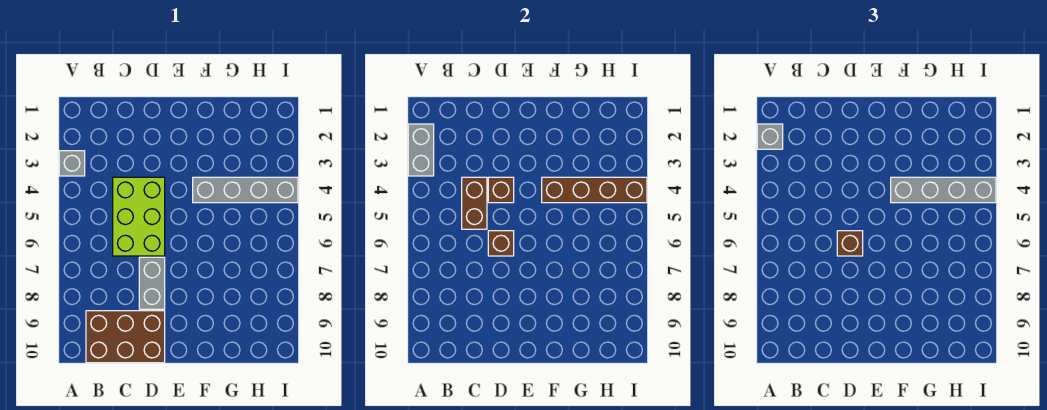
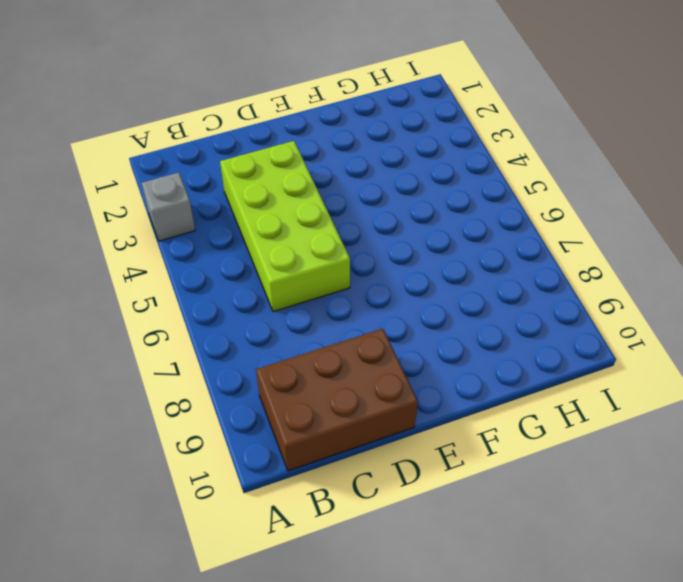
lime 2x4 brick [220,141,350,312] -> lime 2x3 brick [113,177,165,256]
none -> grey 1x2 brick [139,257,165,309]
none -> grey 1x4 brick [193,177,298,203]
none -> grey 1x2 brick [408,124,434,176]

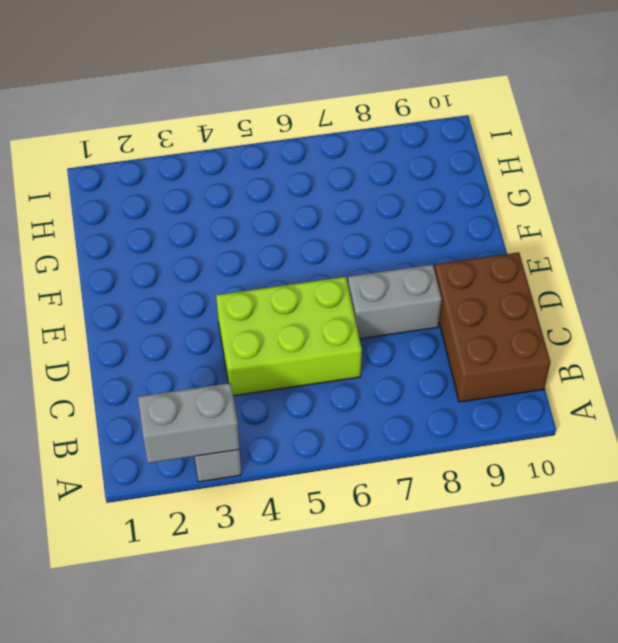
none -> grey 1x4 brick [193,177,298,203]
none -> brown 1x2 brick [462,177,487,229]
none -> brown 1x1 brick [488,177,514,203]

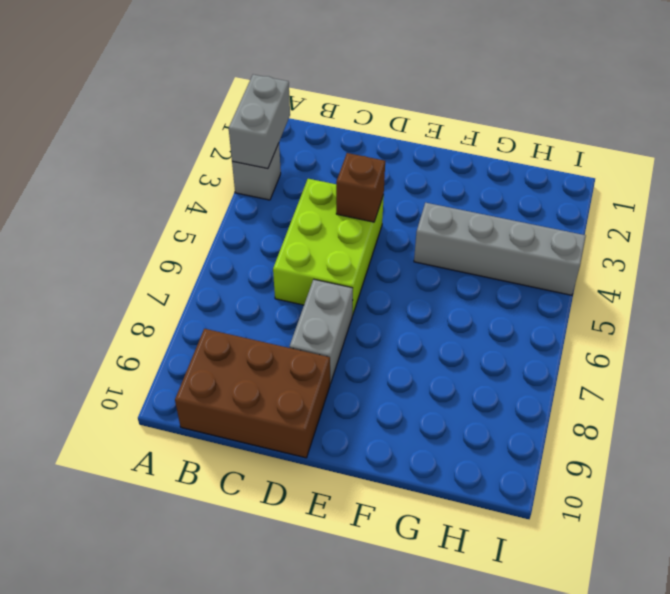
none -> brown 1x2 brick [462,177,487,229]
none -> brown 1x1 brick [488,231,514,256]
none -> brown 1x4 brick [542,177,647,203]

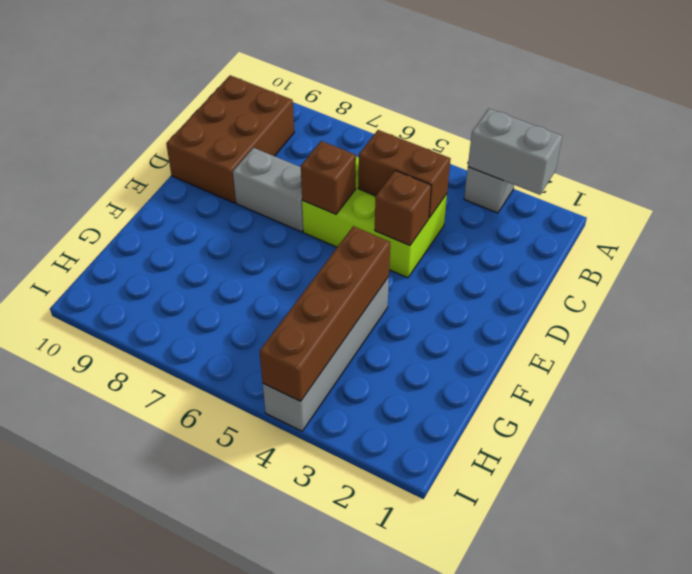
none -> grey 1x1 brick [757,124,783,149]
none -> brown 1x1 brick [837,231,863,256]
none -> grey 1x4 brick [891,177,996,203]

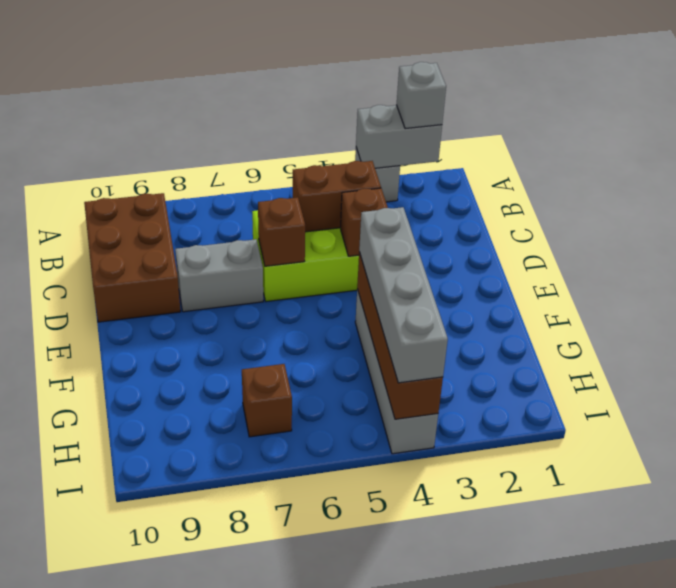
brown 1x1 brick [242,364,292,437] -> brown 1x1 brick moved to [837,231,863,256]

